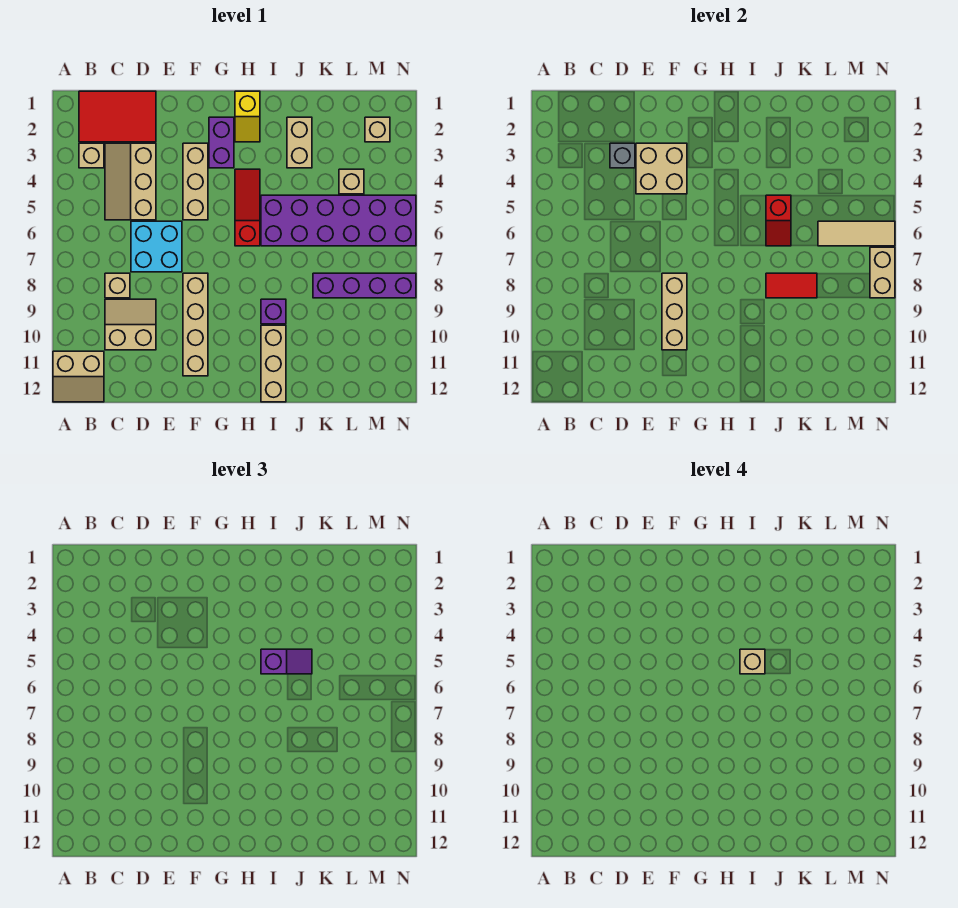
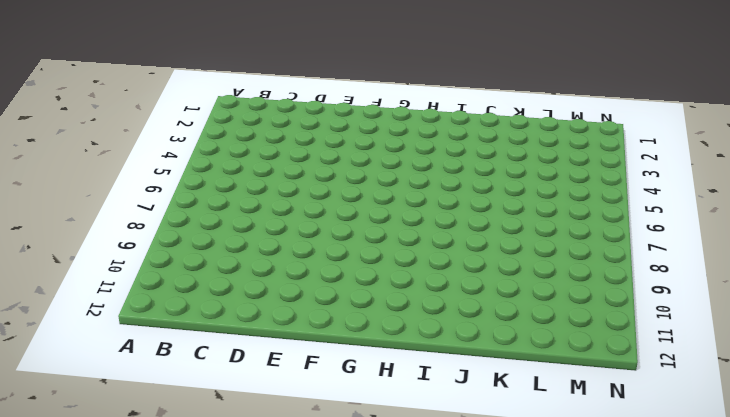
none -> tan 2x2 slope [53,351,104,402]
none -> red 2x3 tile [79,91,156,142]
none -> tan 1x1 brick [79,143,104,168]

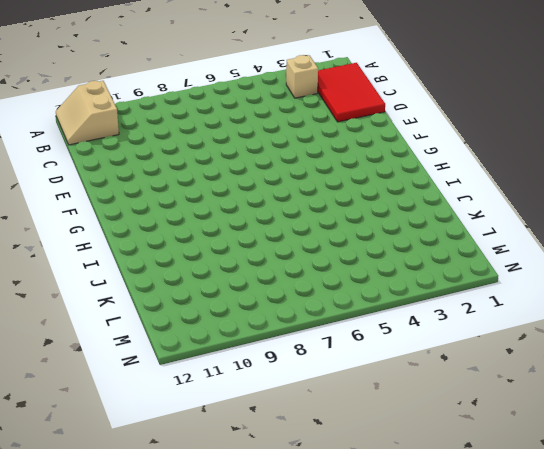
none -> tan 2x3 slope [105,143,156,220]
none -> tan 1x1 brick [105,273,130,298]
none -> tan 2x2 slope [105,299,156,350]

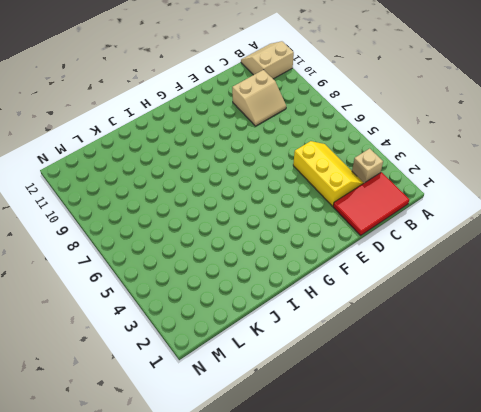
yellow 2x3 slope [293,141,363,206] -> tan 2x3 slope [105,143,156,220]
none -> tan 1x1 brick [105,273,130,298]
none -> cyan 2x2 brick [131,221,182,272]
none -> tan 1x3 brick [183,143,208,220]

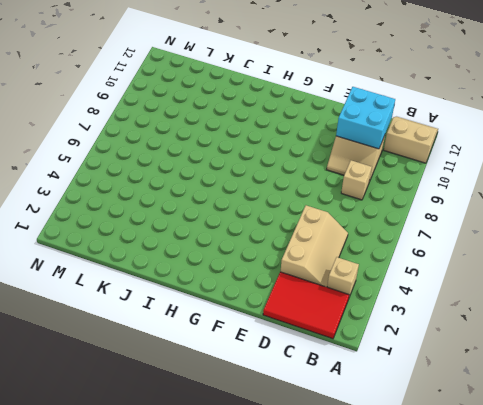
cyan 2x2 brick [336,87,395,149] -> cyan 2x2 brick moved to [131,221,182,272]
none -> tan 1x3 brick [183,143,208,220]
none -> tan 1x4 brick [183,273,208,376]
none -> purple 1x2 brick [209,117,234,168]

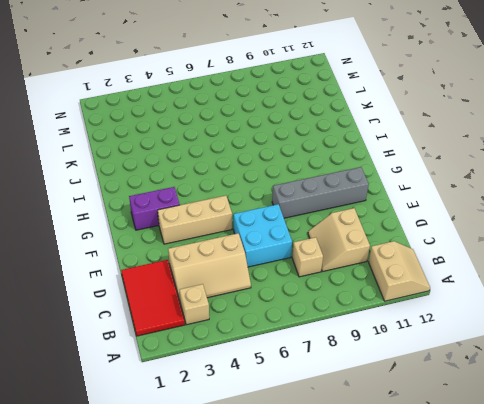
grey 1x4 brick [272,167,369,218] -> tan 1x4 brick [183,273,208,376]
none -> yellow 1x2 slope [235,91,260,142]
none -> red 1x3 slope [235,169,260,246]
none -> purple 2x6 brick [261,195,416,246]

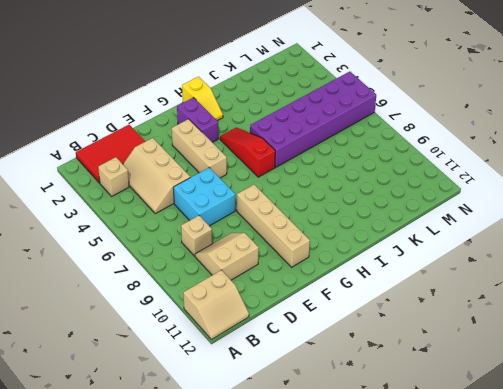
none -> purple 1x1 brick [261,299,286,324]
none -> tan 1x3 brick [261,325,286,402]
none -> tan 1x2 brick [287,117,312,168]

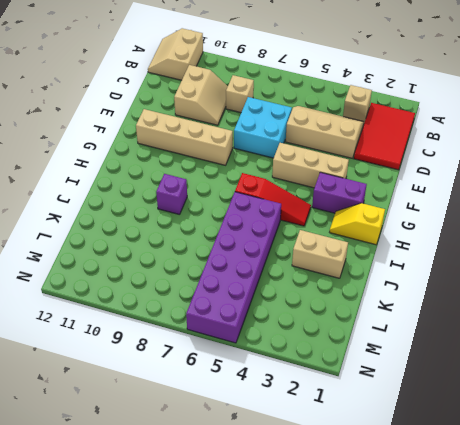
none -> tan 1x3 brick [261,325,286,402]
none -> purple 1x4 brick [313,273,416,298]
none -> tan 1x1 brick [339,169,364,194]

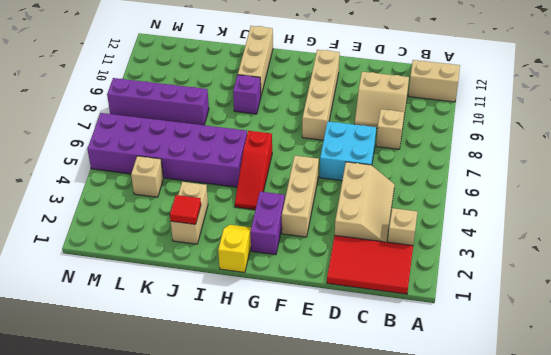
red 1x1 tile [170,195,201,224] -> none
none -> tan 1x1 brick [365,117,390,142]
none -> grey 1x1 brick [610,143,635,168]
none -> tan 2x2 brick [636,143,687,194]

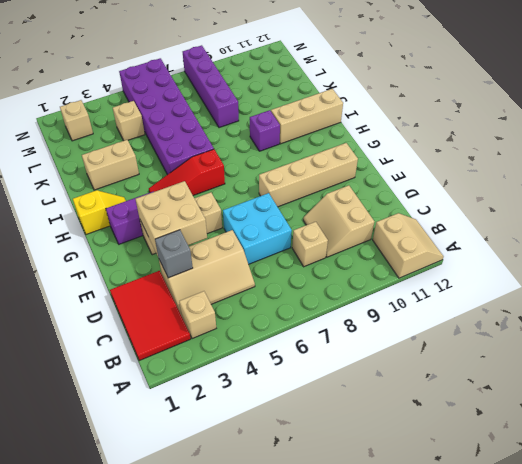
none -> tan 1x3 brick [662,273,687,350]
none -> red 1x2 slope [766,195,791,246]
none -> red 1x2 tile [766,273,817,298]

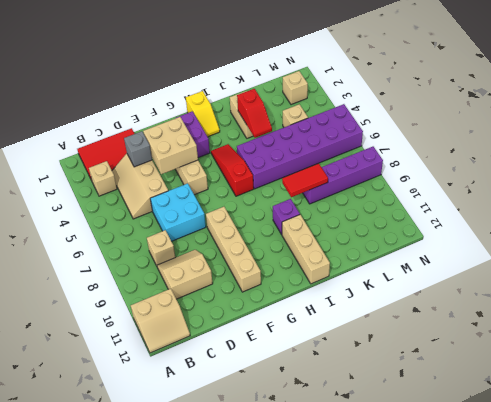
red 1x2 slope [237,89,272,138] -> red 1x2 slope moved to [766,195,791,246]
none -> tan 1x3 brick [662,273,687,350]
none -> tan 1x3 tile [818,221,895,246]
none -> tan 1x2 brick [870,247,895,298]

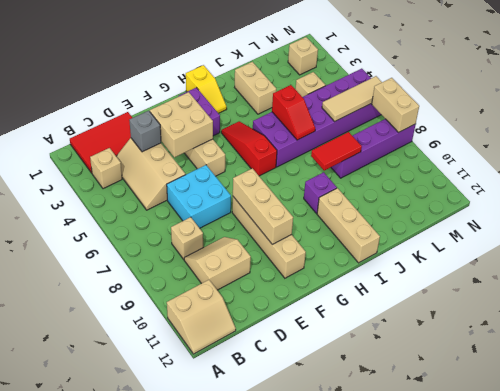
none -> purple 1x2 slope [261,649,312,674]
none -> tan 1x1 brick [740,649,765,674]

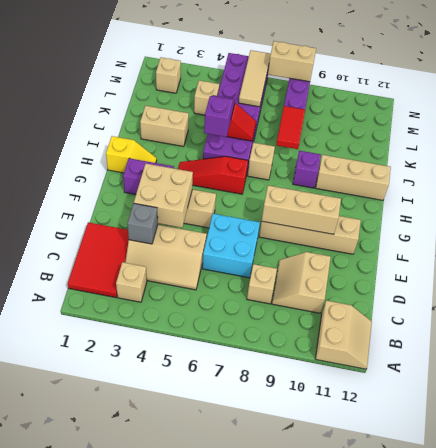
tan 1x1 brick [248,143,275,180] -> tan 1x1 brick moved to [740,649,765,674]

